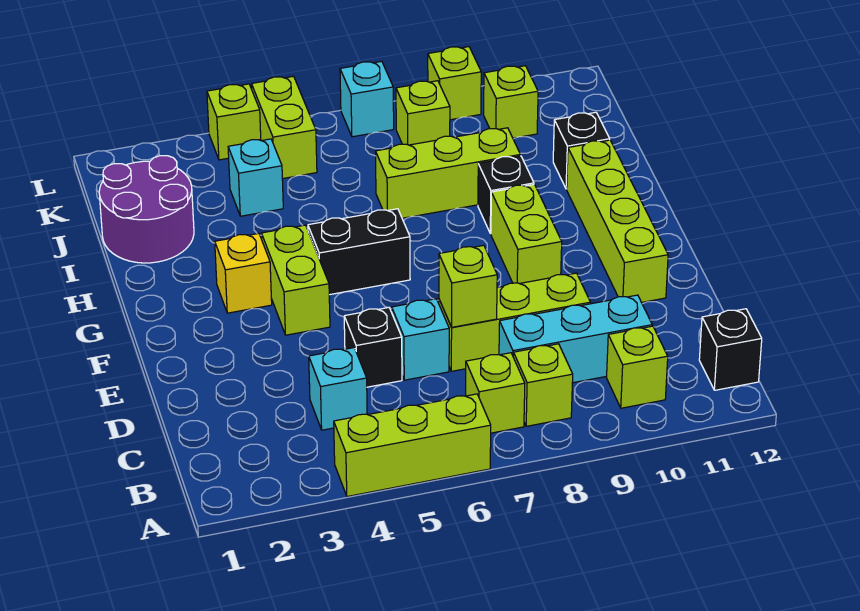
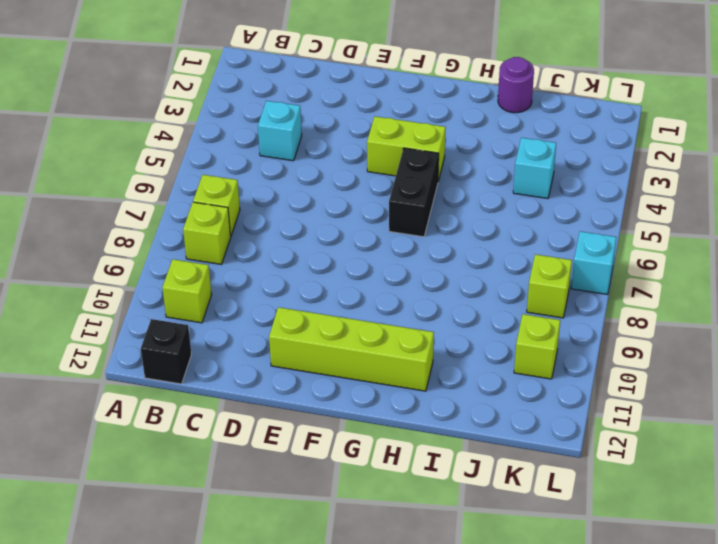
purple 1x1 round brick [498,57,534,113] -> purple 2x2 round brick [99,156,194,263]
none -> lime 1x3 brick [334,394,491,497]
none -> cyan 1x3 brick [499,295,652,383]
none -> black 1x1 brick [344,308,402,387]

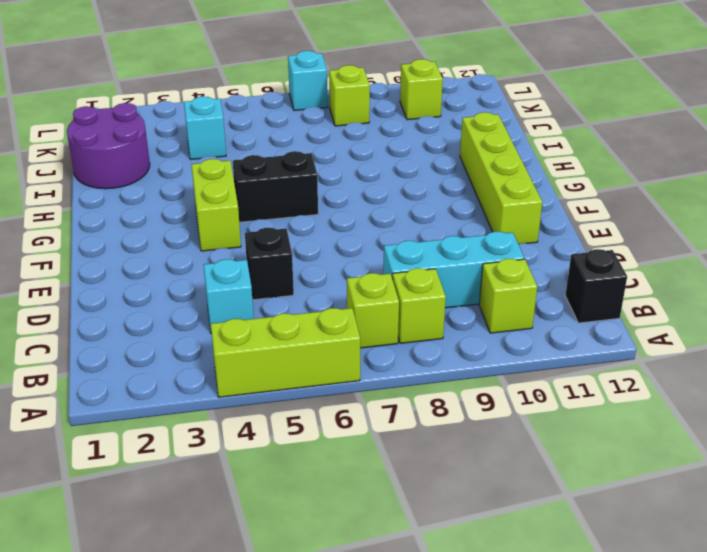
none -> cyan 1x1 brick [392,299,449,380]
none -> lime 1x3 brick [439,273,591,371]
none -> lime 1x2 brick [491,184,562,284]

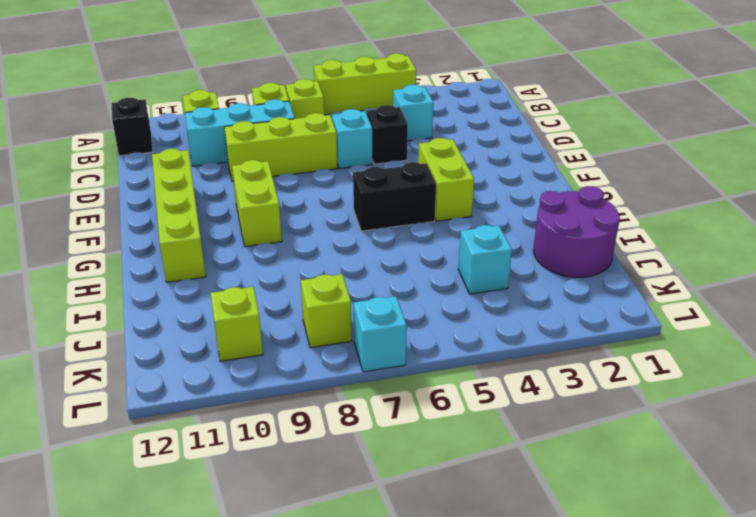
none -> yellow 1x1 brick [215,233,272,313]
none -> black 1x1 brick [478,156,534,234]
none -> lime 1x3 brick [376,128,520,218]

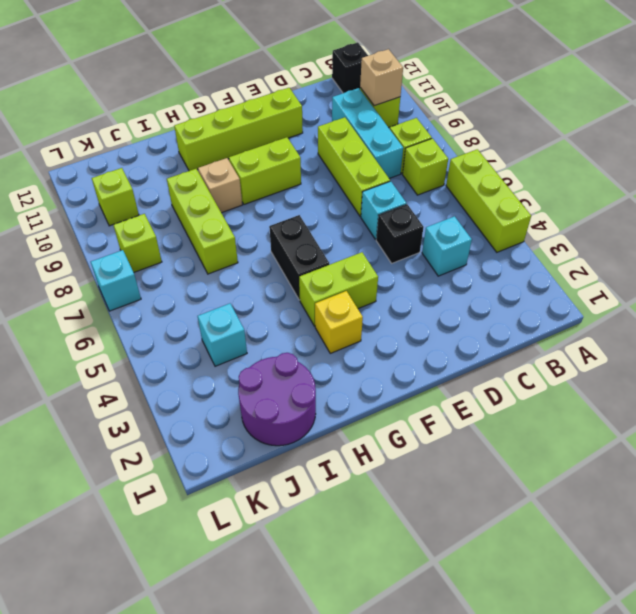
tan 1x1 brick [360,49,403,106] -> none
tan 1x1 brick [198,158,242,213] -> black 1x1 brick [478,156,534,234]
none -> black 1x1 brick [553,112,610,189]
none -> lime 1x2 brick [252,76,317,179]
none -> lime 1x1 brick [207,84,261,160]

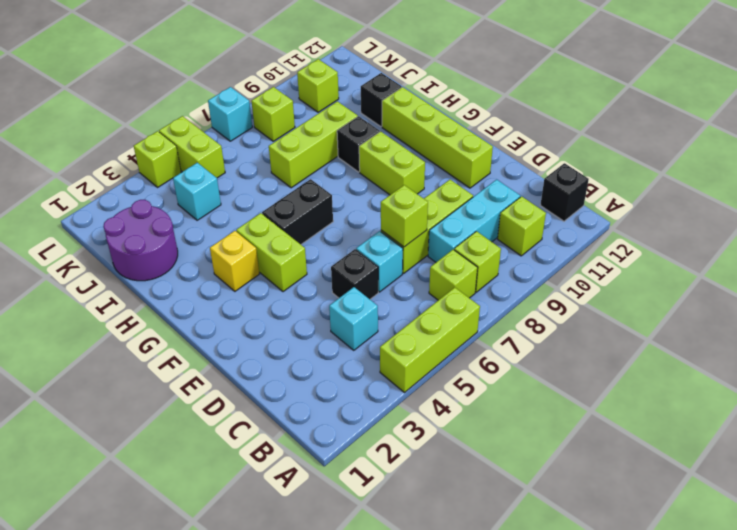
none -> lime 1x1 brick [428,47,481,120]

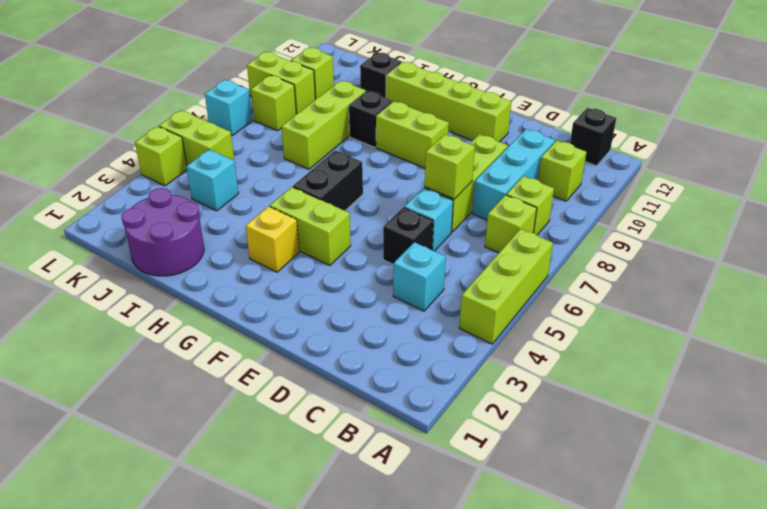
lime 1x2 brick [247,52,315,114] -> lime 1x1 brick [428,47,481,120]

